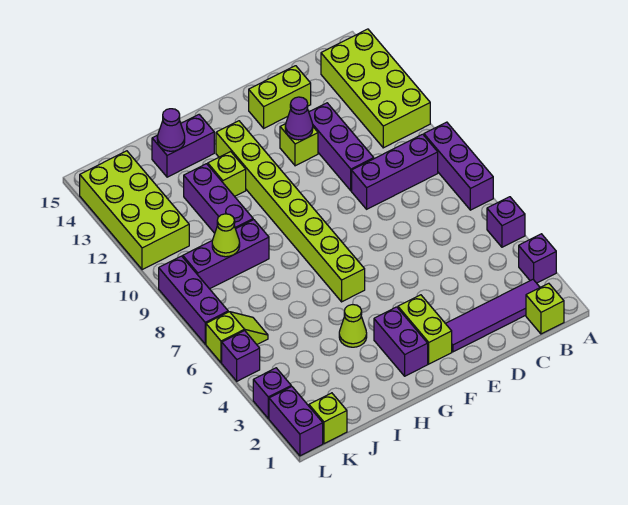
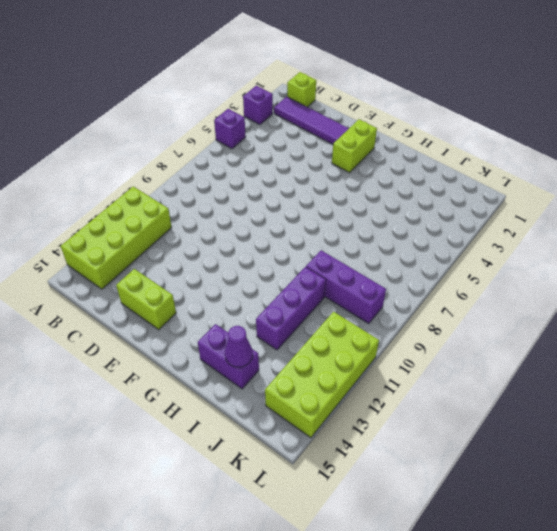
none -> purple 1x3 brick [424,122,493,210]
none -> purple 1x3 brick [352,134,438,209]
none -> purple 1x3 brick [309,103,374,191]

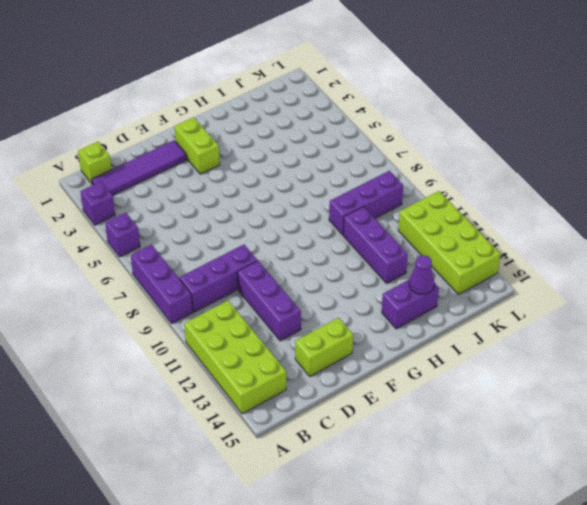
none -> lime 1x1 brick [280,124,318,166]
none -> purple 1x2 brick [374,307,428,376]
none -> lime 1x8 brick [216,121,365,302]

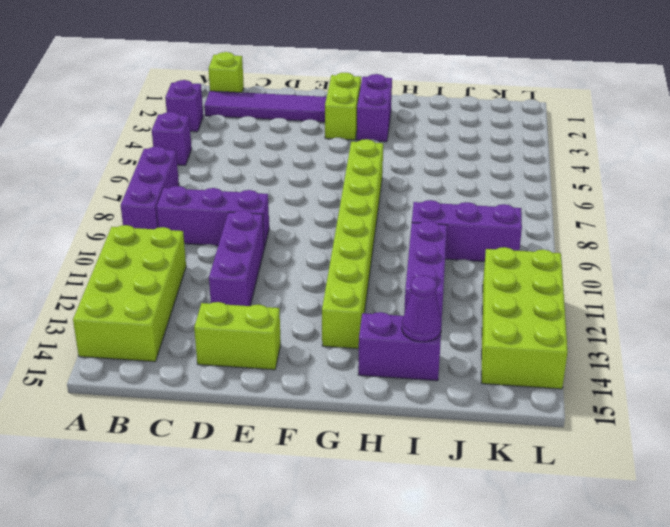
none -> lime 1x1 brick [280,124,318,166]
none -> lime 1x1 cone [339,305,367,347]
none -> lime 1x1 brick [208,152,246,196]

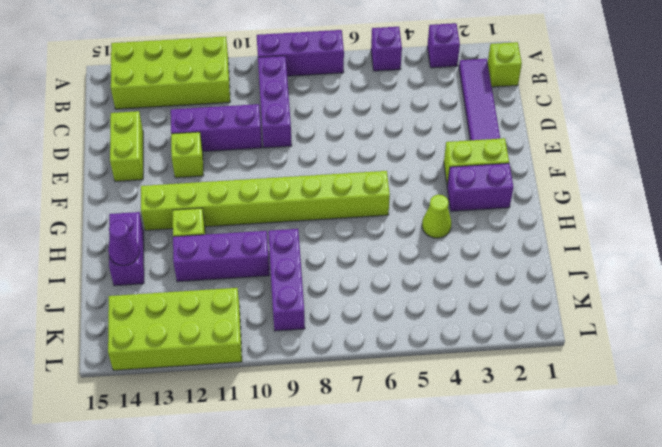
none -> lime 1x1 brick [309,393,347,444]
none -> lime 1x2 slope [206,312,268,363]
none -> purple 1x2 brick [269,386,323,456]

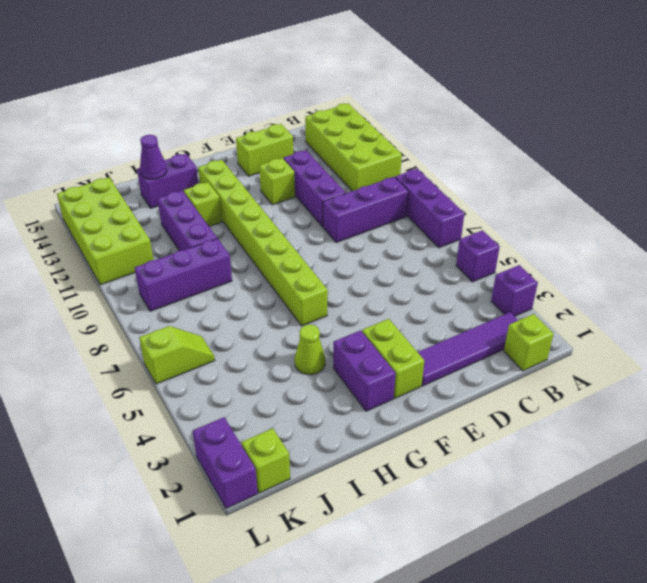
none -> purple 1x1 brick [253,368,291,419]
none -> purple 1x1 brick [222,331,260,381]
none -> purple 1x3 brick [159,256,228,344]

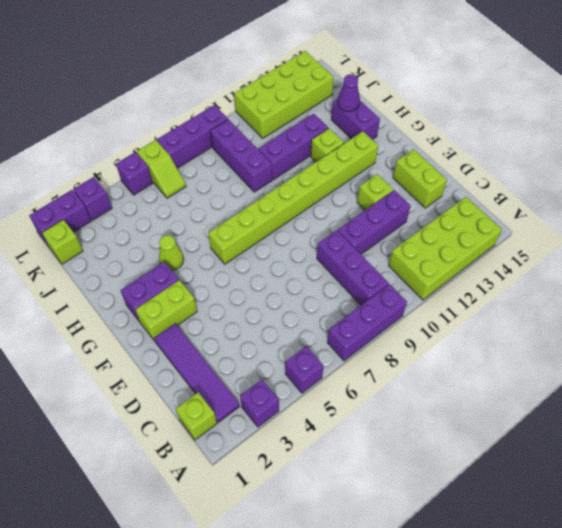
none -> purple 1x1 cone [285,97,313,140]
none -> lime 1x1 cone [212,214,240,257]

